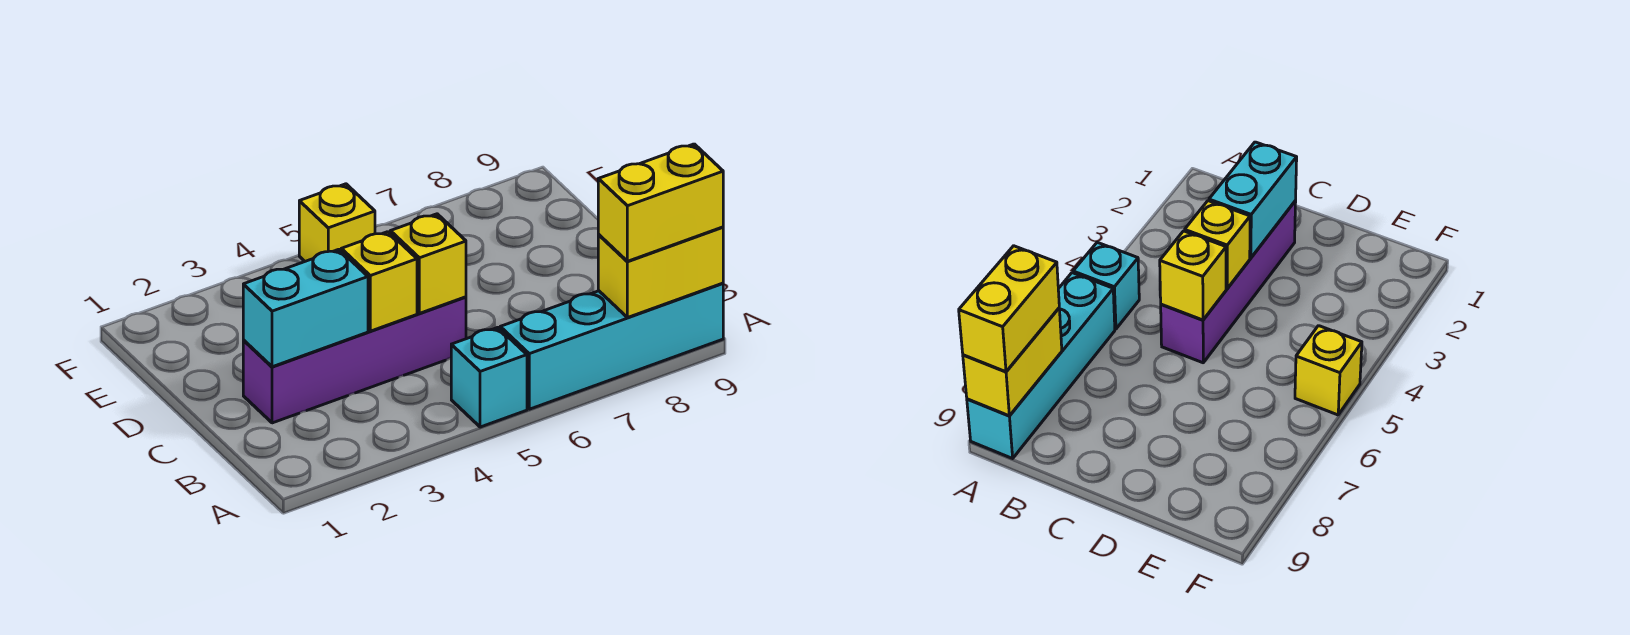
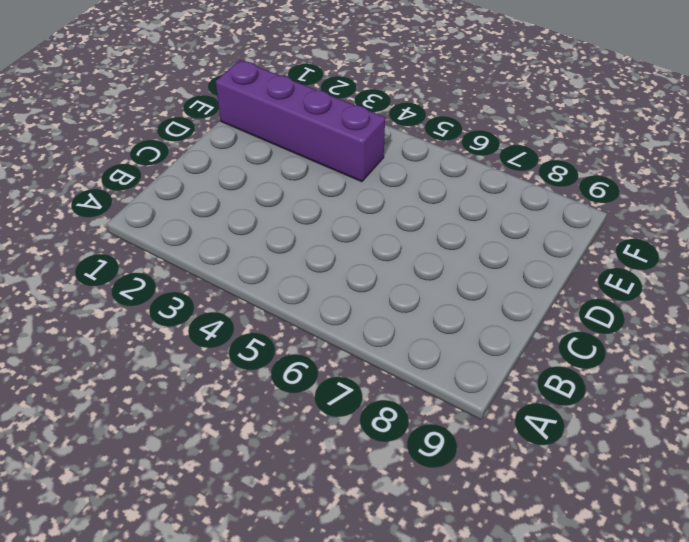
purple 1x4 brick [216,60,385,182] -> purple 1x4 brick moved to [243,297,466,423]
none -> cyan 1x1 brick [451,327,527,427]
none -> cyan 1x4 brick [500,283,723,409]

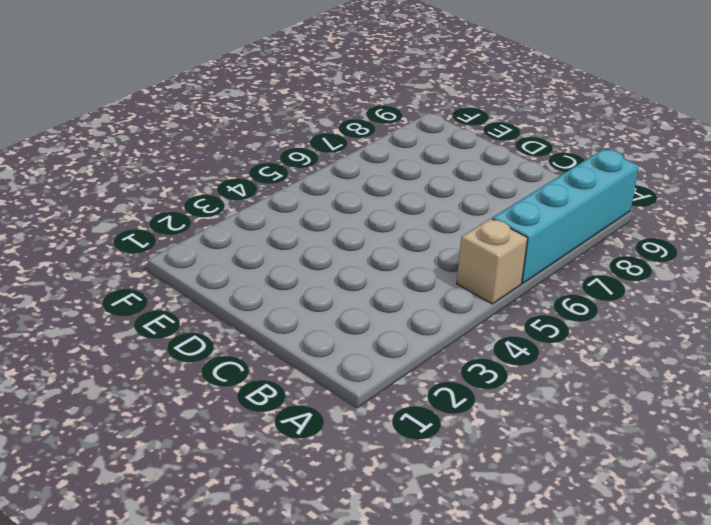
tan 1x1 brick [457,219,528,304] -> cyan 1x1 brick [451,327,527,427]
none -> purple 1x4 brick [243,297,466,423]
none -> yellow 1x1 brick [299,184,375,261]

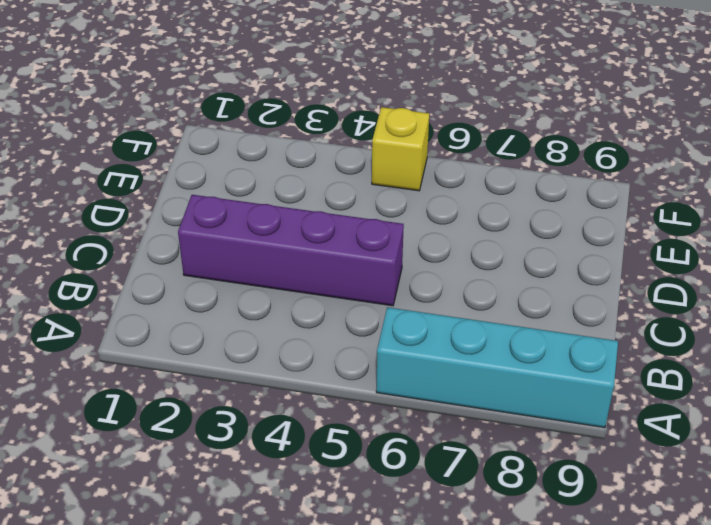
none -> cyan 1x1 brick [451,327,527,427]
none -> yellow 1x2 brick [598,227,723,318]

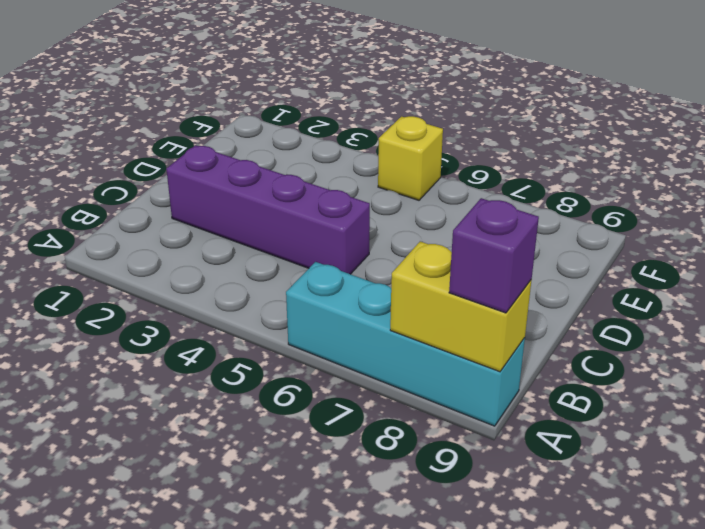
purple 1x1 brick [449,198,539,313] -> yellow 1x2 brick [598,144,723,261]
none -> cyan 1x1 brick [451,327,527,427]
none -> cyan 1x2 brick [243,249,368,367]

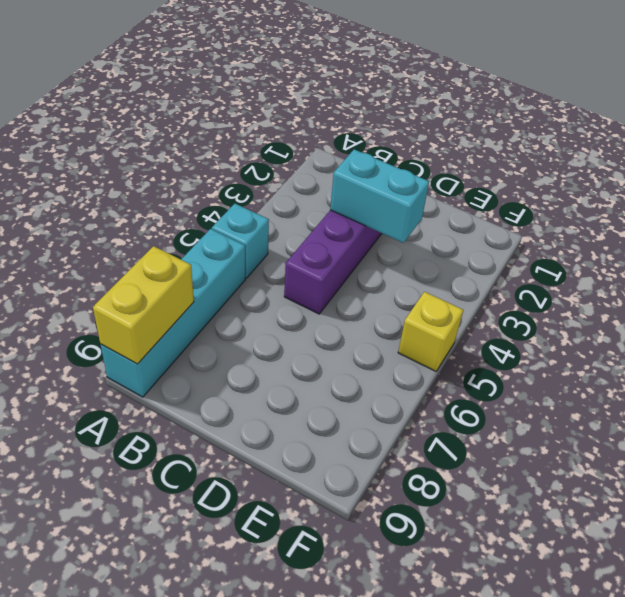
cyan 1x2 brick [330,149,429,243] -> cyan 1x2 brick turned to [243,249,368,367]
none -> yellow 1x1 brick [341,232,417,331]
none -> yellow 1x1 brick [390,214,466,313]

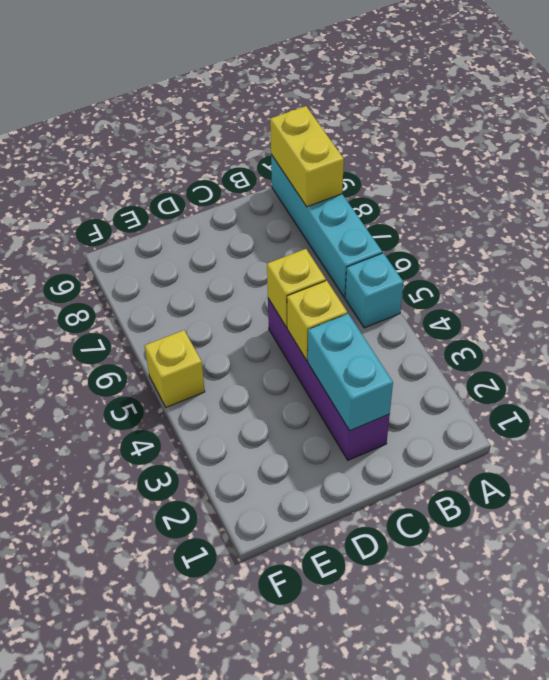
none -> yellow 1x2 brick [598,144,723,261]

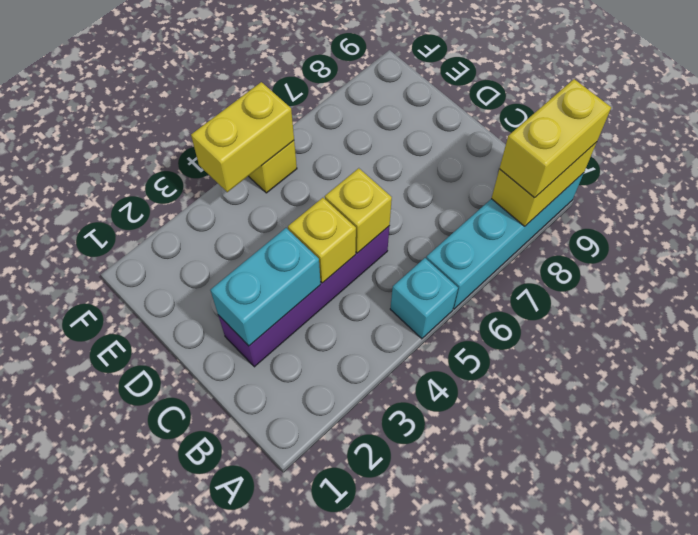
yellow 1x2 brick [191,82,294,192] -> none

